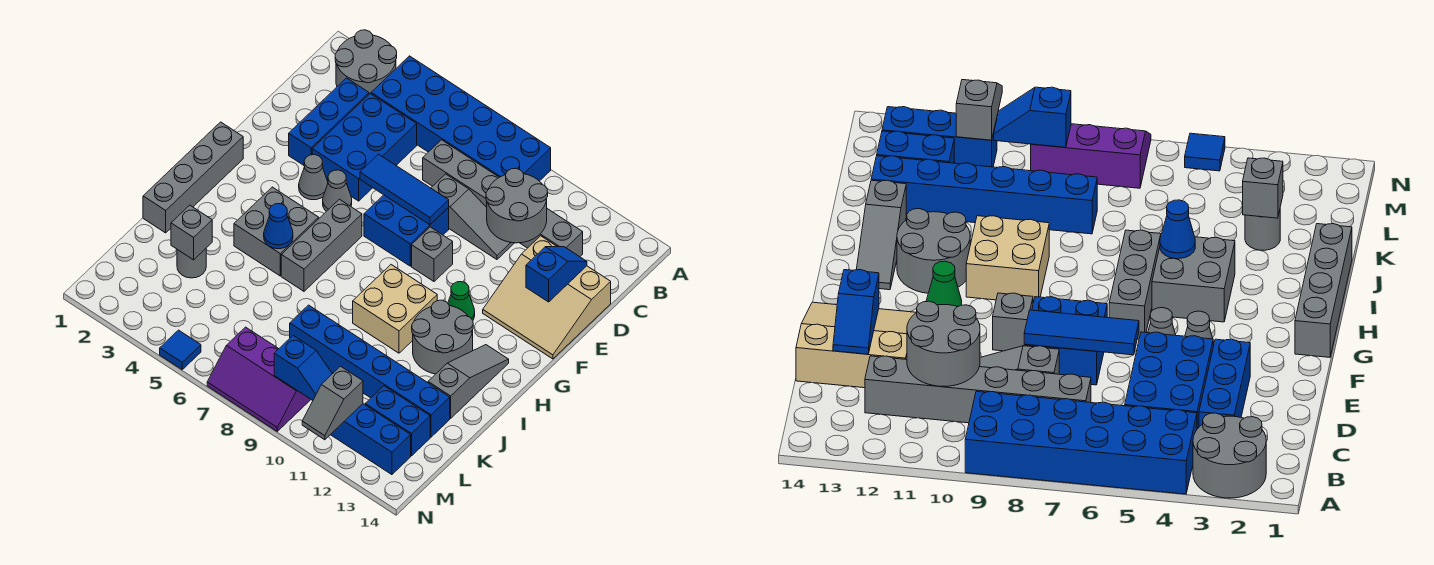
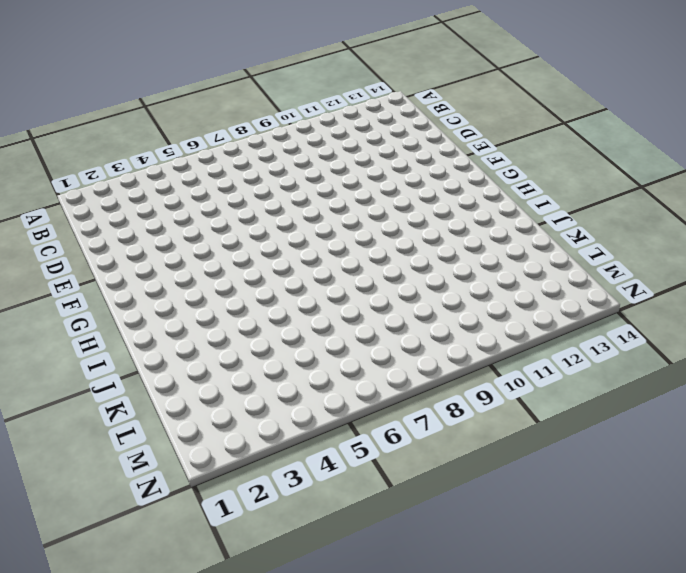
none -> grey 2x2 round brick [335,30,397,94]
none -> blue 2x6 brick [371,56,551,181]
none -> blue 1x3 brick [289,78,369,165]
none -> blue 2x3 brick [312,93,417,201]

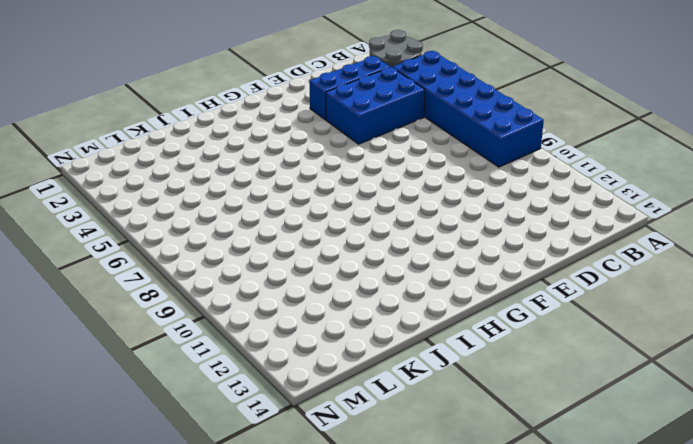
none -> grey 1x6 brick [423,140,583,257]
none -> grey 1x3 slope [431,174,514,259]
none -> tan 3x3 slope [483,236,611,359]
none -> blue 2x2 brick [364,195,449,266]

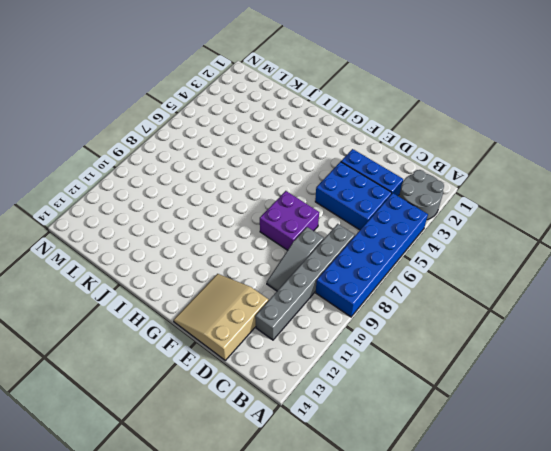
purple 2x2 brick [260,191,319,250] -> blue 2x2 brick [364,195,449,266]
none -> grey 1x1 cone [299,155,328,200]
none -> grey 1x1 cone [323,170,352,211]
none -> grey 1x1 brick [412,227,453,281]
none -> grey 1x4 brick [143,122,243,233]

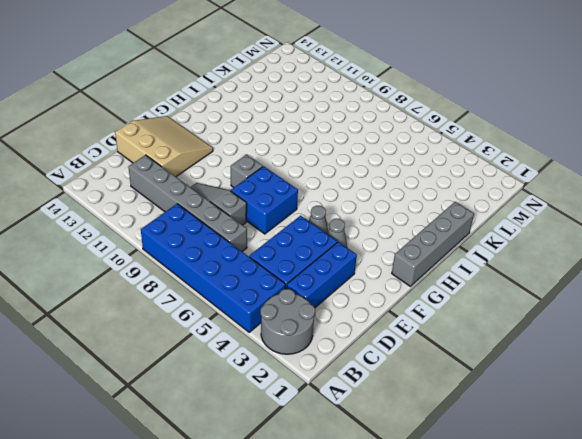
none -> grey 1x3 brick [281,199,362,291]
none -> green 1x1 cone [448,282,475,320]
none -> grey 2x2 brick [234,187,319,276]
none -> tan 2x2 brick [353,265,437,353]

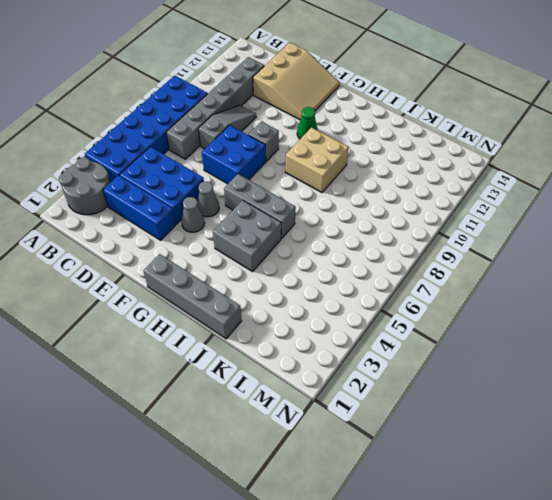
none -> grey 2x2 round brick [412,300,473,374]
none -> grey 1x3 slope [428,345,509,418]
none -> grey 1x1 round brick [177,249,206,278]
none -> blue 1x6 brick [290,305,450,437]

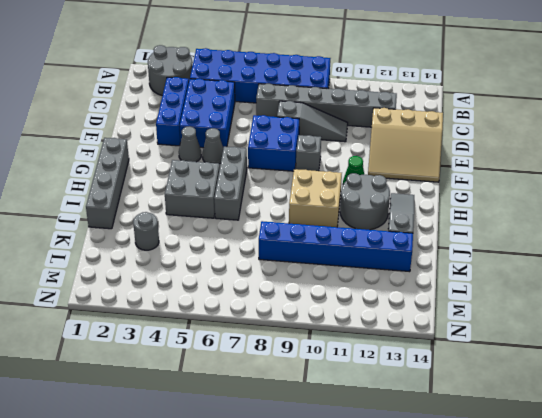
none -> blue 1x2 brick [365,386,430,456]
none -> purple 2x3 slope [207,327,311,431]
none -> blue 1x3 brick [331,404,411,475]
none -> blue 1x1 tile [160,330,201,369]

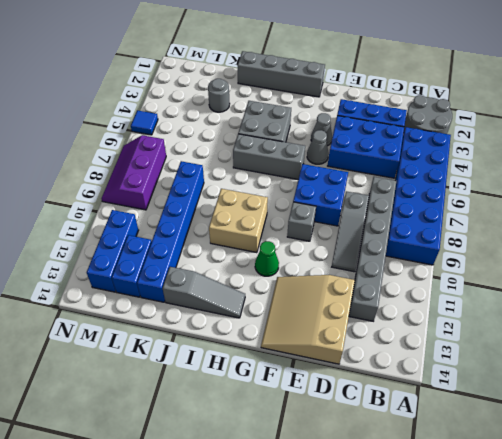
none -> grey 2x2 round brick [412,300,473,374]
none -> grey 2x2 round brick [486,168,548,243]
none -> blue 1x2 slope [526,247,587,302]
none -> blue 1x3 tile [360,154,449,225]

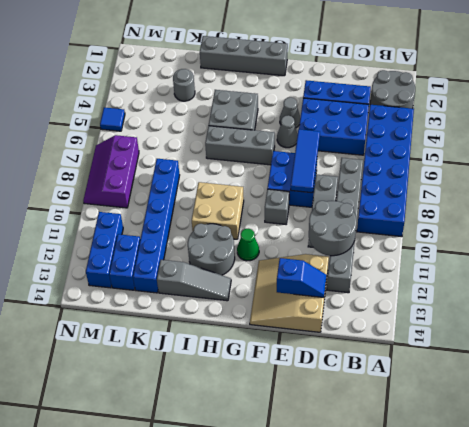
none -> blue 1x1 cone [264,204,293,249]
none -> grey 1x1 brick [171,205,212,260]
none -> blue 1x2 slope [274,336,332,400]
none -> grey 1x2 slope [302,366,363,440]

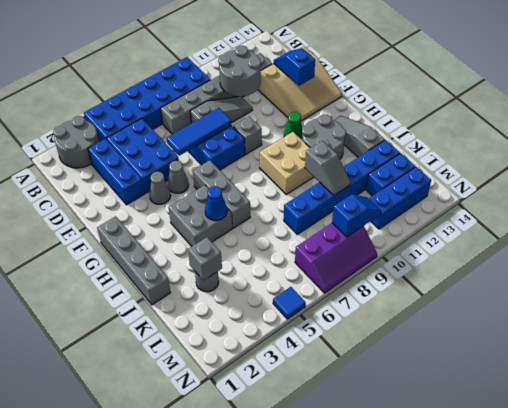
grey 1x2 slope [305,141,350,195] -> grey 1x2 slope moved to [302,366,363,440]

